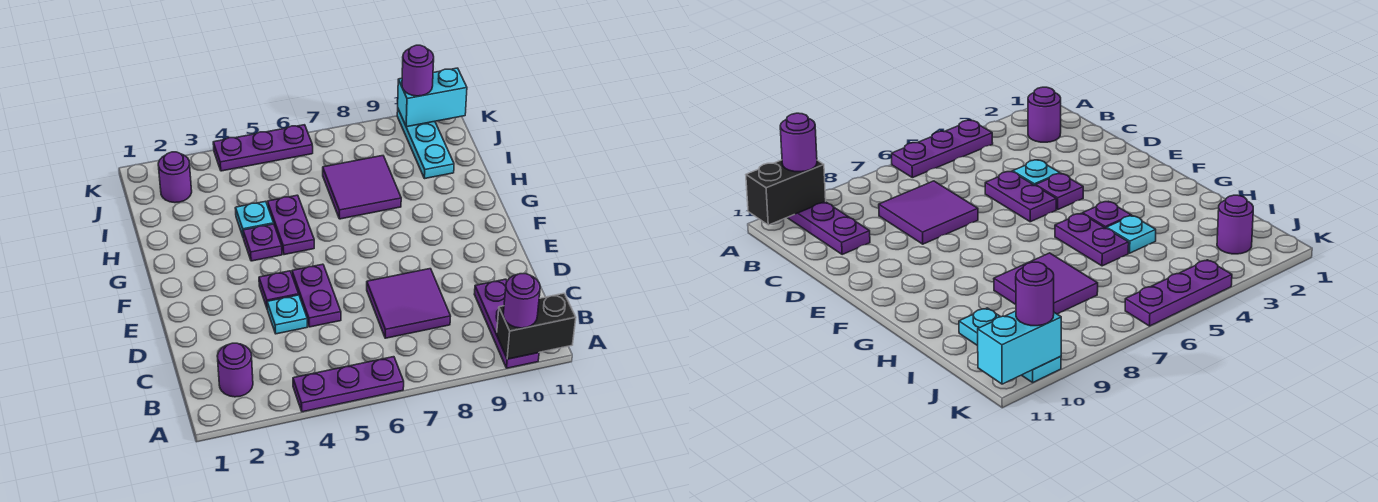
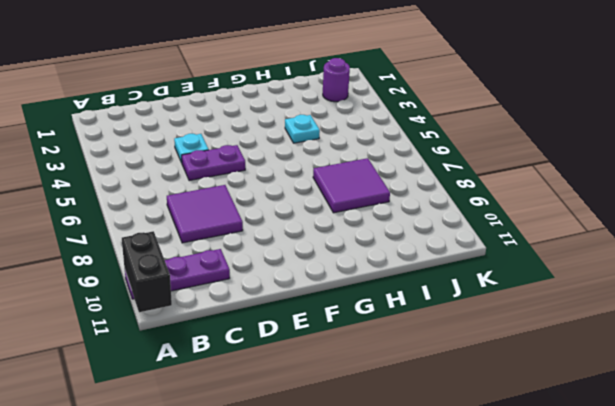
none -> purple 1x3 plate [293,357,404,412]
none -> purple 1x1 round brick [217,343,253,397]
none -> purple 1x1 plate [259,271,299,307]

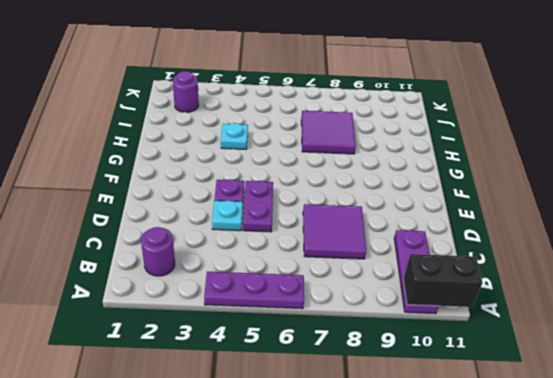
none -> purple 1x1 plate [243,224,282,261]
none -> purple 1x2 plate [268,195,314,255]
none -> cyan 1x3 plate [397,109,454,179]

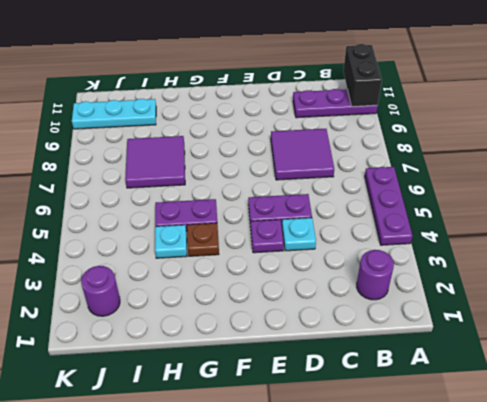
brown 1x1 plate [187,223,219,256] -> purple 1x1 plate [243,224,282,261]
none -> purple 1x3 plate [213,125,313,171]
none -> cyan 1x2 brick [398,68,467,127]
none -> purple 1x1 round brick [503,274,540,328]

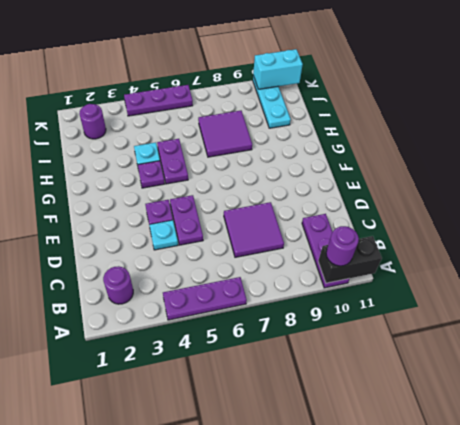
none -> purple 1x1 round brick [402,45,434,96]

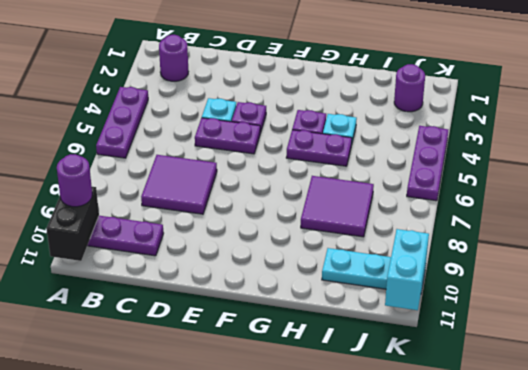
none -> purple 1x1 round brick [402,45,434,96]

